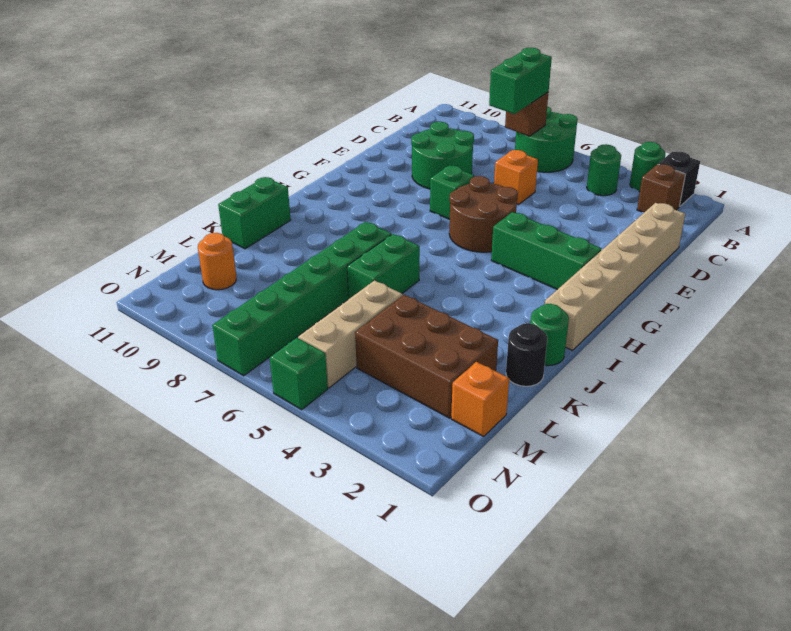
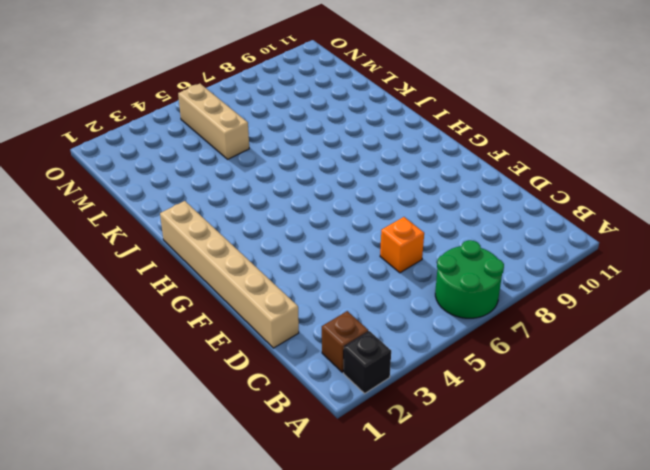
none -> green 1x1 round brick [630,142,665,192]
none -> green 1x1 round brick [587,144,621,196]
none -> green 2x2 round brick [411,122,474,189]

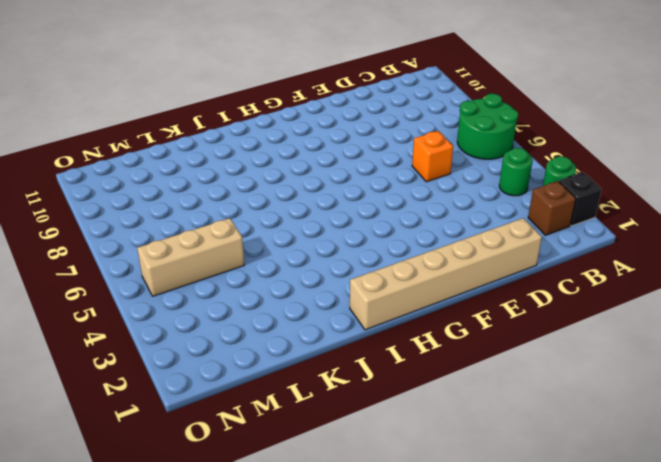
none -> green 2x2 round brick [411,122,474,189]
none -> brown 2x2 round brick [449,176,518,252]
none -> green 1x1 brick [430,166,474,219]

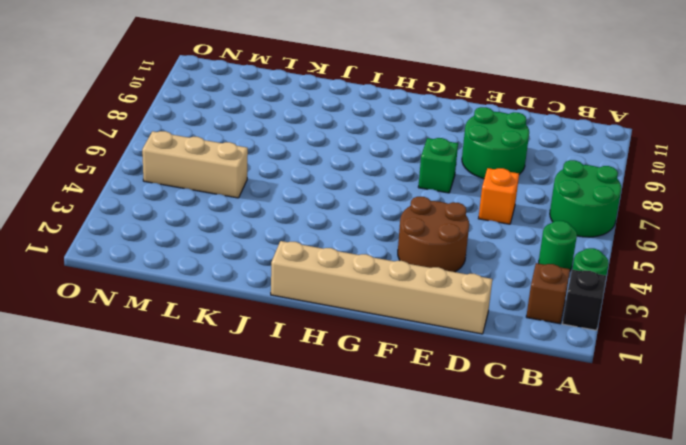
brown 2x2 round brick [398,197,469,272] -> brown 2x2 round brick moved to [449,176,518,252]
none -> green 1x3 brick [491,212,602,290]
none -> green 1x1 round brick [530,304,569,366]
none -> green 1x2 brick [347,234,420,299]

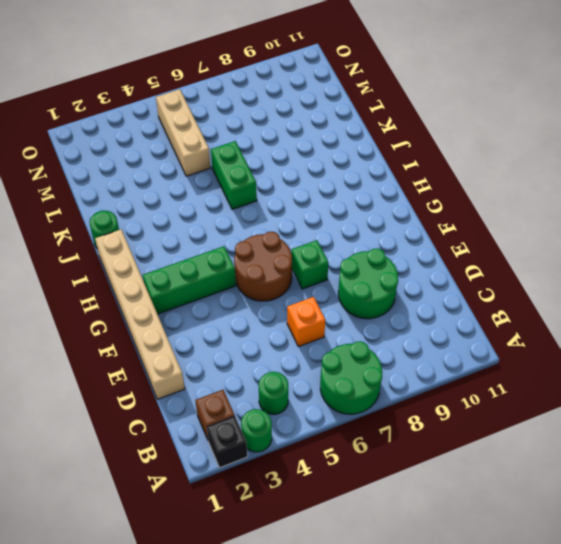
none -> green 1x6 brick [212,222,391,376]
none -> green 1x2 brick [218,177,291,249]
none -> black 1x1 round brick [506,323,547,386]

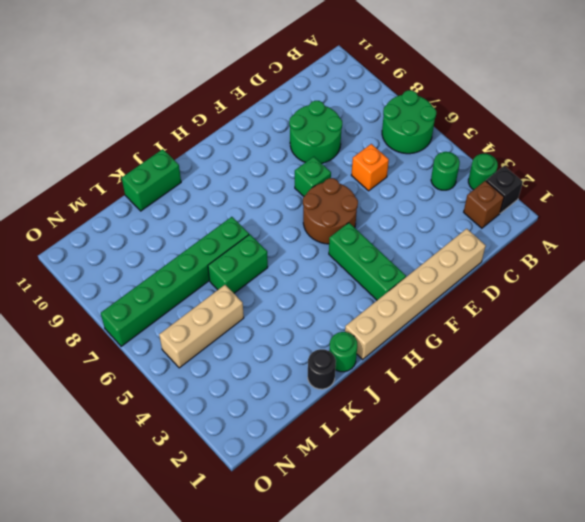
none -> brown 2x3 brick [355,295,498,418]
none -> orange 1x1 brick [451,362,509,436]
none -> orange 1x1 round brick [198,233,236,290]

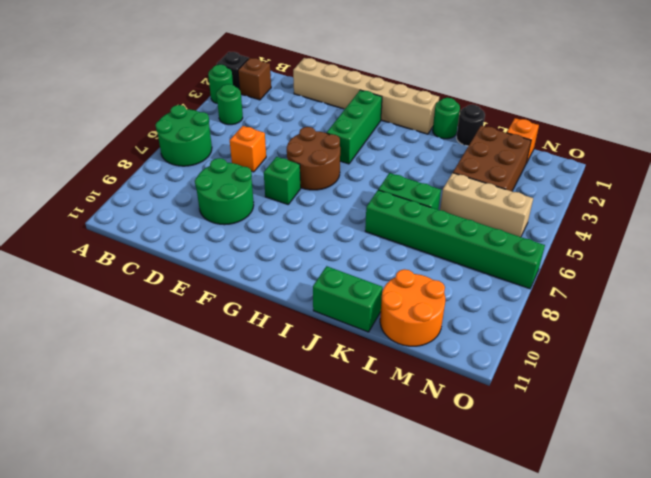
orange 2x2 round brick [380,269,445,346] -> orange 1x1 round brick [198,233,236,290]
none -> green 1x1 brick [270,337,328,410]
none -> brown 1x1 brick [505,92,549,136]
none -> green 1x2 brick [489,48,552,114]

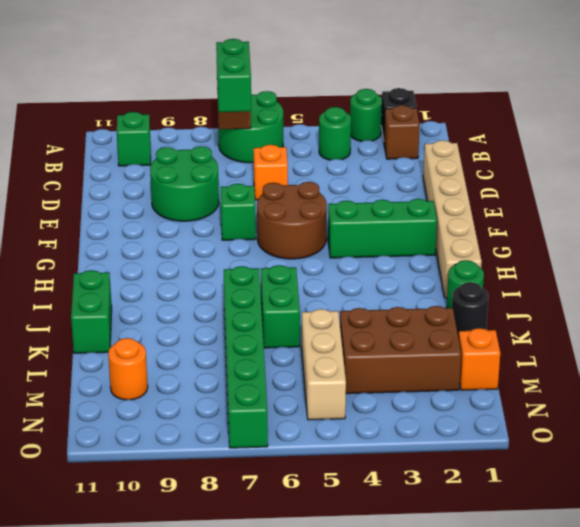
green 1x1 brick [117,112,151,166] -> green 1x1 brick moved to [270,337,328,410]

